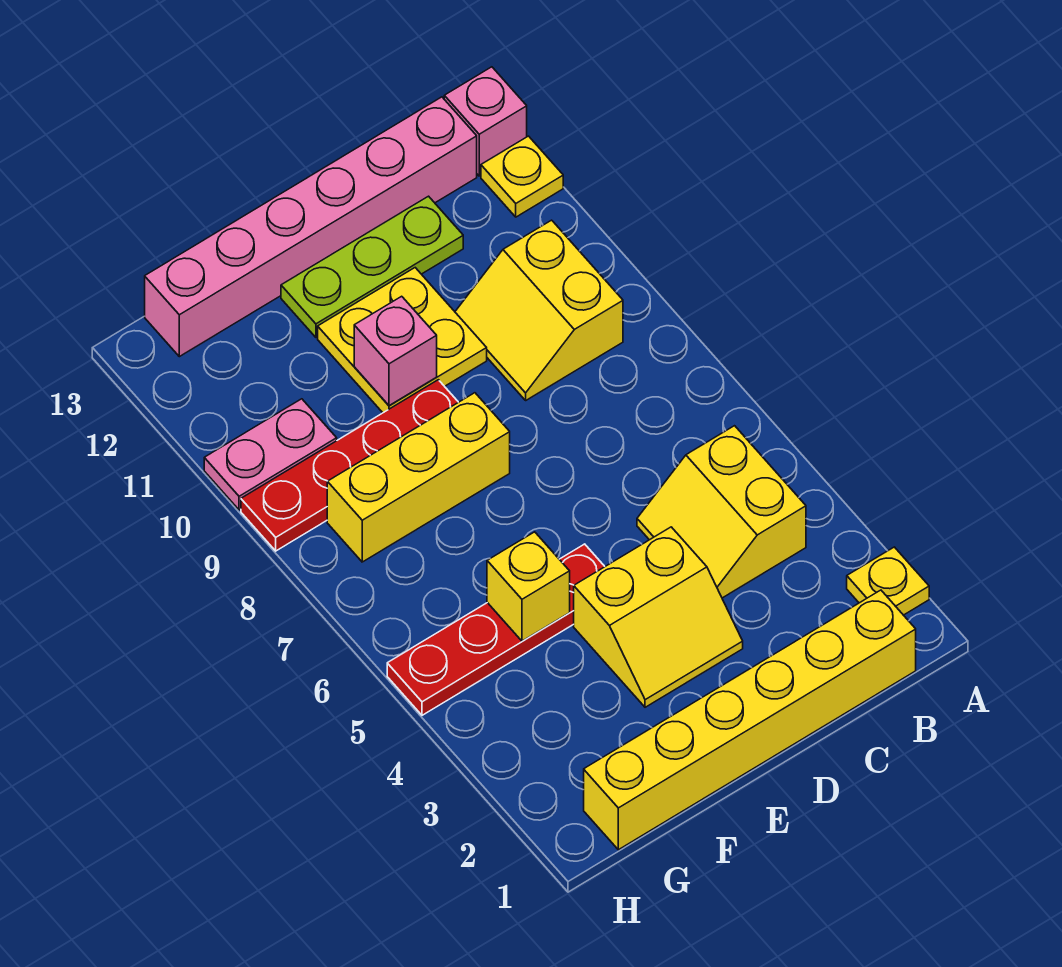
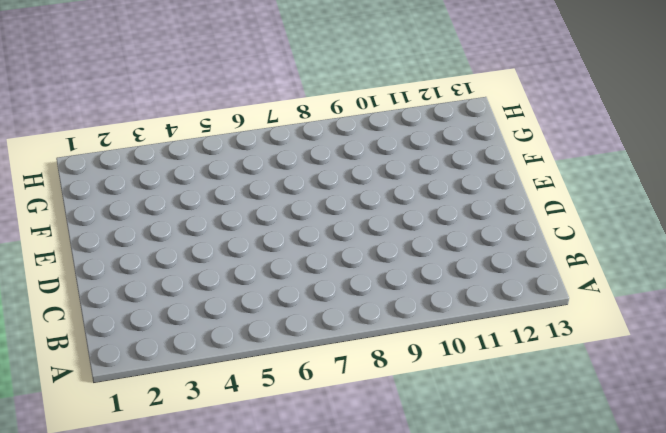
none -> yellow 1x1 plate [847,547,929,615]
none -> yellow 1x1 plate [481,136,563,217]
none -> pink 1x1 brick [444,67,527,176]

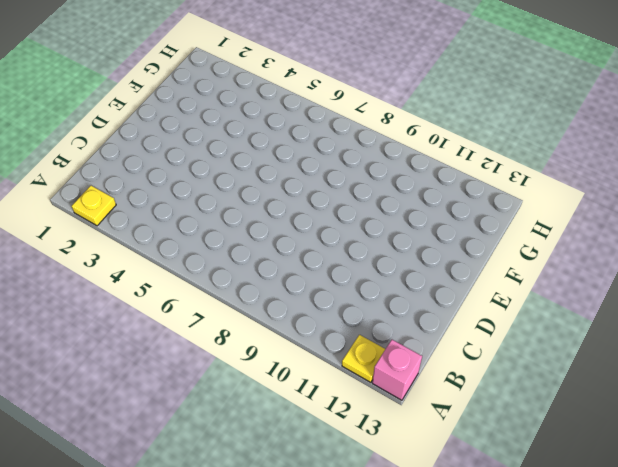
none -> yellow 1x6 brick [584,590,916,850]
none -> yellow 2x2 slope [637,426,806,598]
none -> yellow 2x2 slope [455,220,623,400]

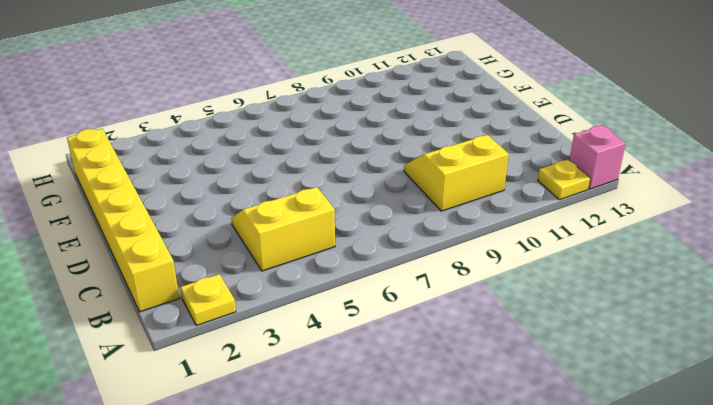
none -> pink 1x6 brick [145,97,477,357]
none -> lime 1x3 plate [281,196,463,337]
none -> yellow 2x2 slope [574,527,743,707]

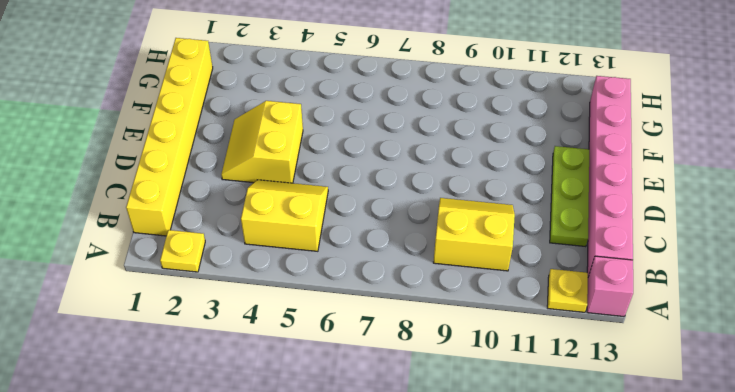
none -> yellow 2x2 plate [318,268,487,413]
none -> red 1x4 plate [387,544,605,715]
none -> yellow 1x3 brick [327,393,510,562]

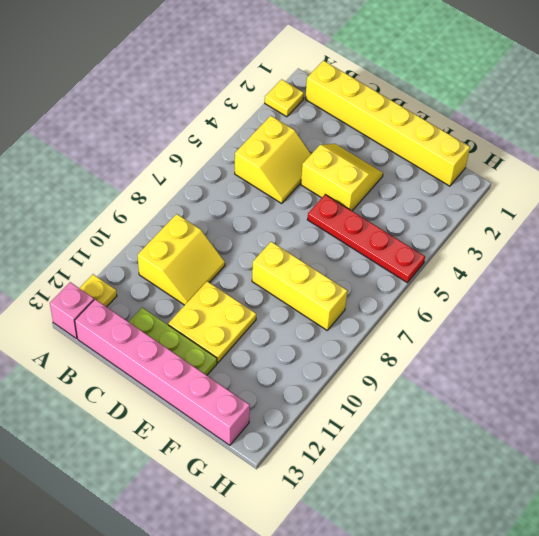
none -> red 1x4 plate [241,380,458,551]
none -> pink 1x2 plate [204,399,337,510]
none -> pink 1x1 brick [354,296,437,406]

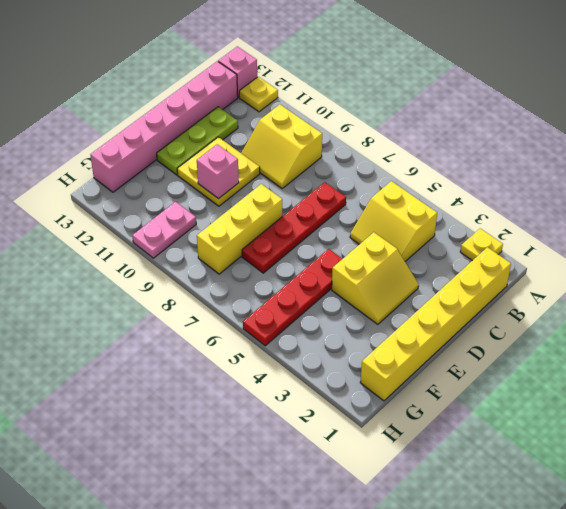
red 1x4 plate [242,182,346,273] -> red 1x4 plate moved to [241,380,458,551]
none -> yellow 1x1 brick [487,532,570,641]

